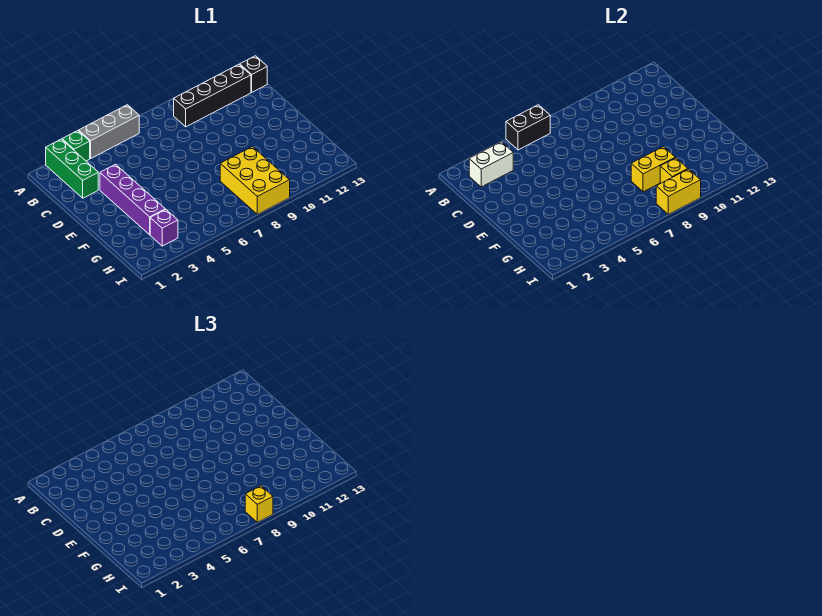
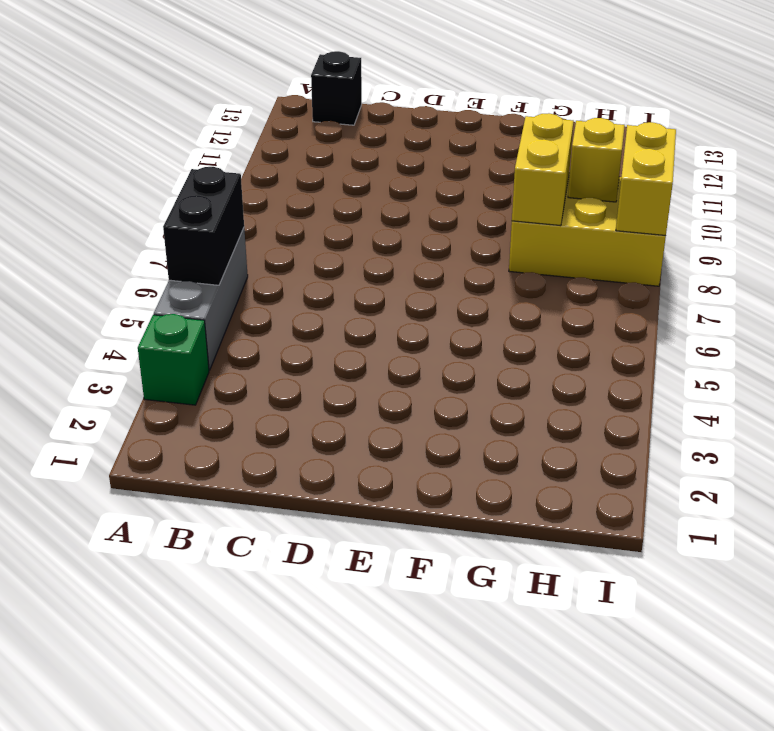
none -> green 1x3 brick [46,139,98,198]
none -> black 1x4 brick [174,64,251,127]
none -> purple 1x4 brick [100,164,165,235]

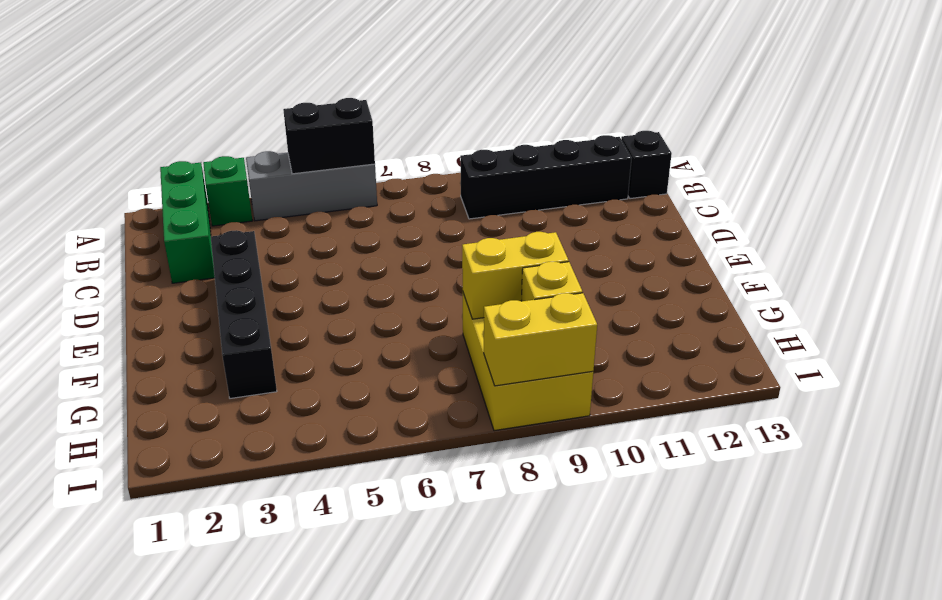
black 1x4 brick [211,230,277,398] -> purple 1x4 brick [100,164,165,235]
none -> purple 1x1 brick [150,209,178,246]
none -> white 1x2 brick [469,142,513,187]
none -> yellow 1x1 brick [245,486,273,522]

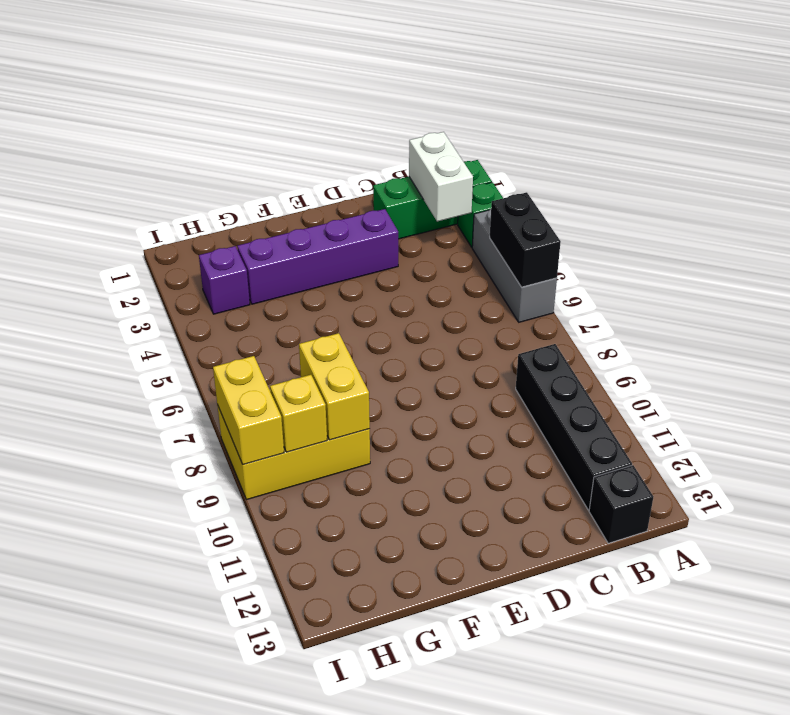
none -> yellow 1x1 brick [245,486,273,522]

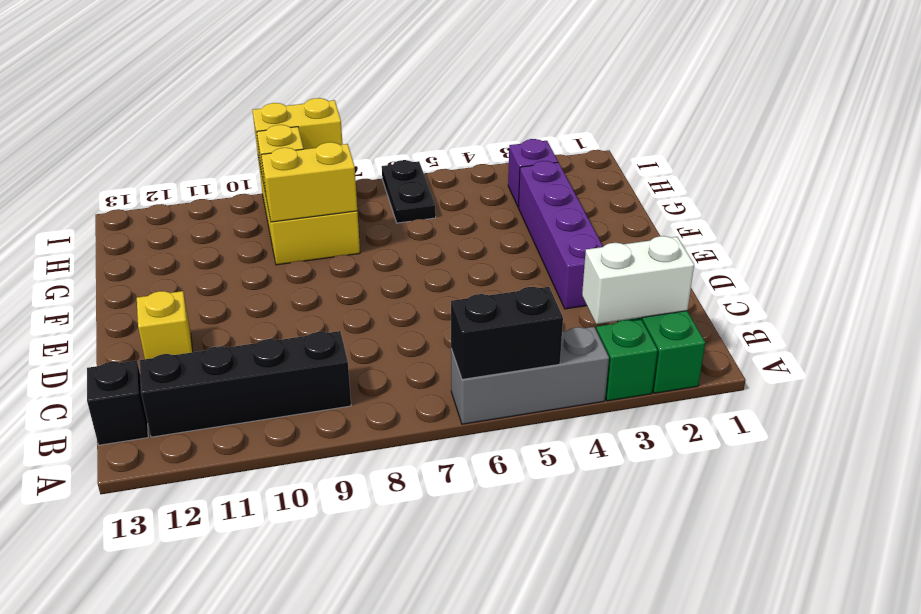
yellow 1x1 brick [137,291,193,359] -> yellow 1x1 brick moved to [245,486,273,522]
black 1x2 plate [382,160,436,223] -> none

